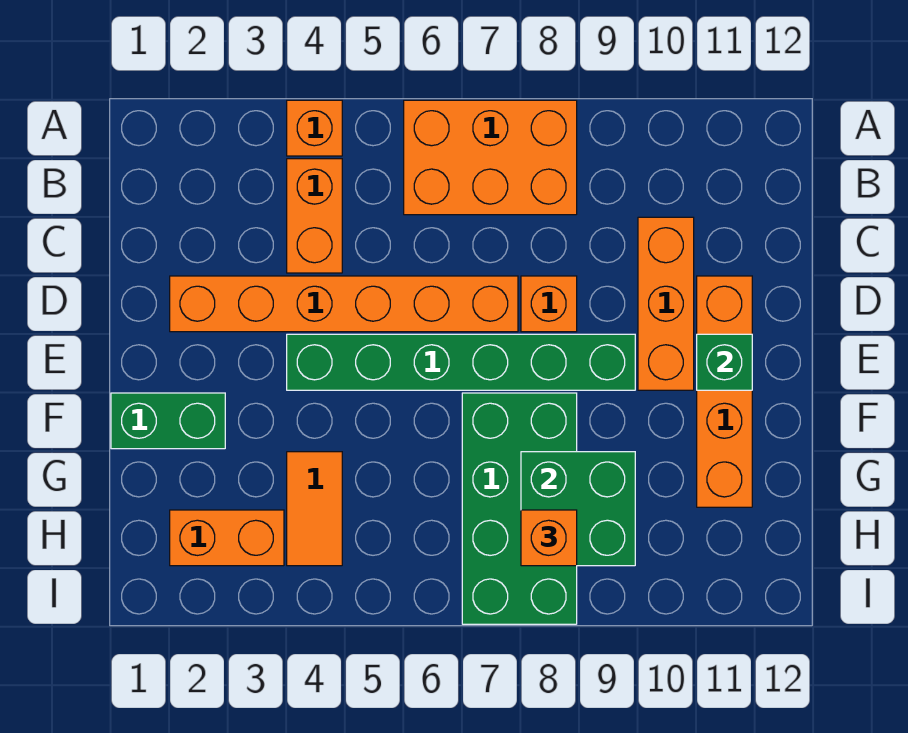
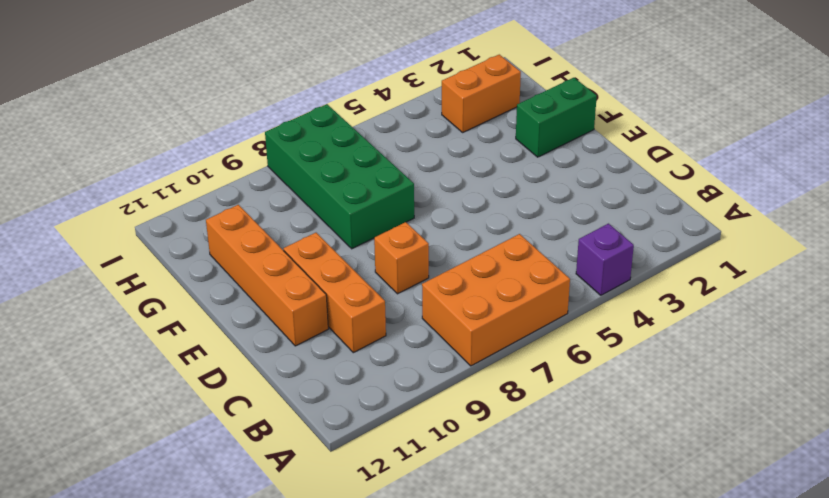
purple 1x1 brick [576,224,634,295] -> orange 1x1 brick [287,100,342,156]
none -> orange 1x2 brick [287,159,342,273]
none -> orange 1x6 brick [170,276,518,332]
none -> green 1x6 brick [287,334,635,390]

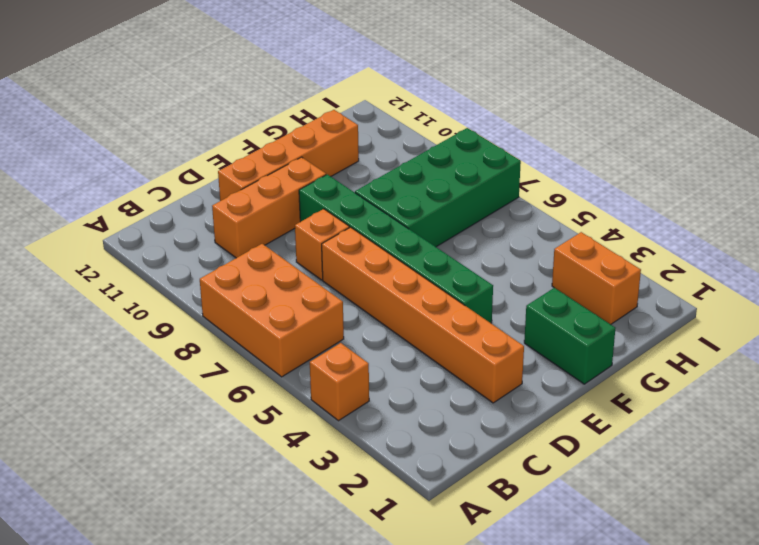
none -> orange 1x2 brick [287,159,342,273]
none -> orange 1x2 tile [287,452,342,566]
none -> green 1x1 brick [697,334,752,390]

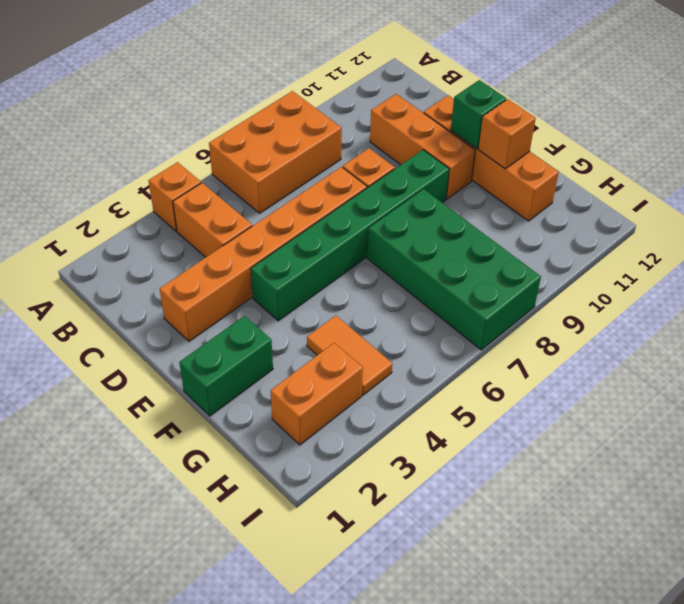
orange 1x1 brick [478,99,536,169] -> orange 1x1 brick moved to [521,510,577,566]
none -> green 2x2 brick [521,452,635,566]

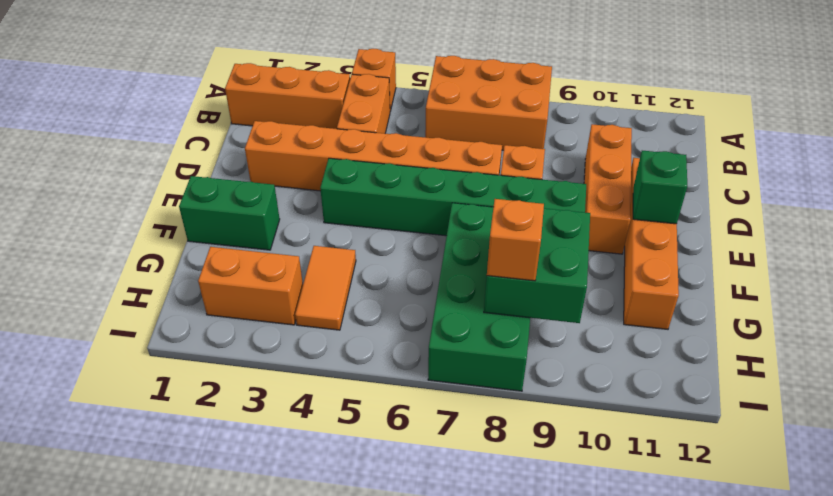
orange 1x3 brick [225,63,350,129] -> none

